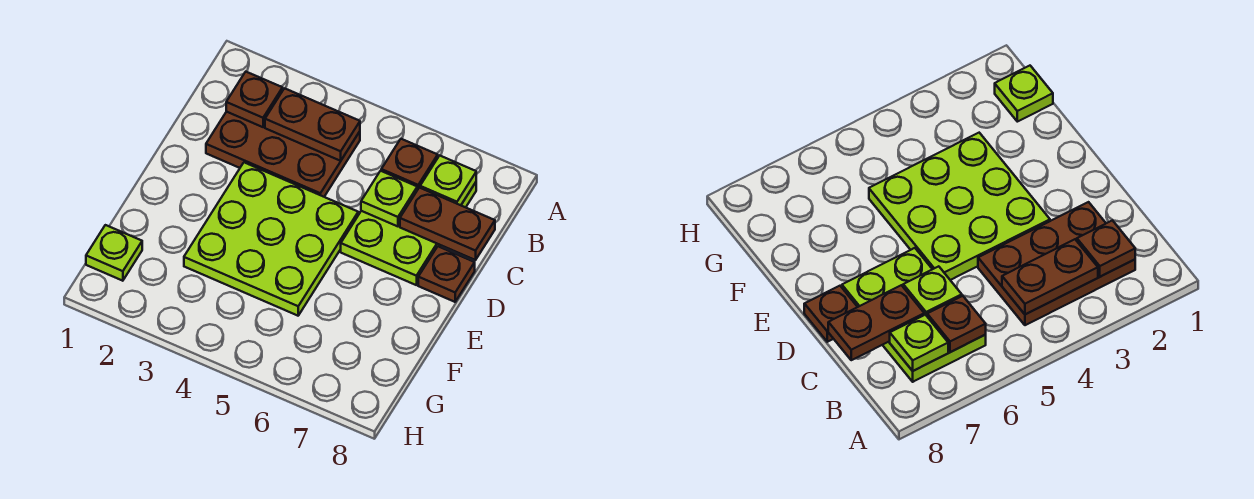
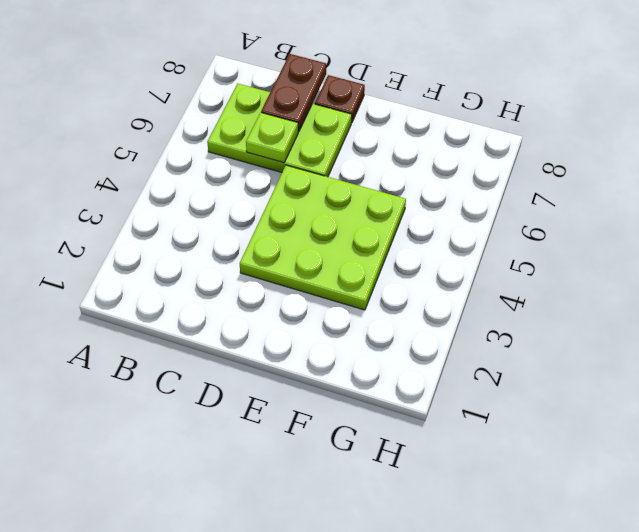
none -> brown 2x3 plate [206,112,360,197]
none -> lime 1x1 plate [86,225,142,281]

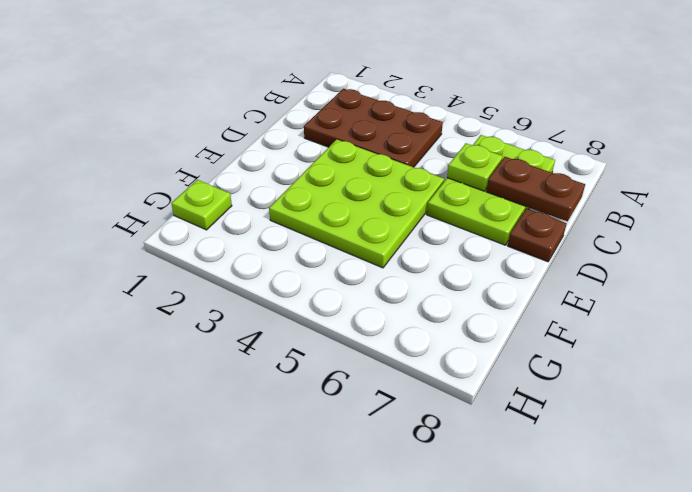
none -> brown 1x1 plate [226,72,283,127]
none -> brown 1x2 plate [265,88,360,161]

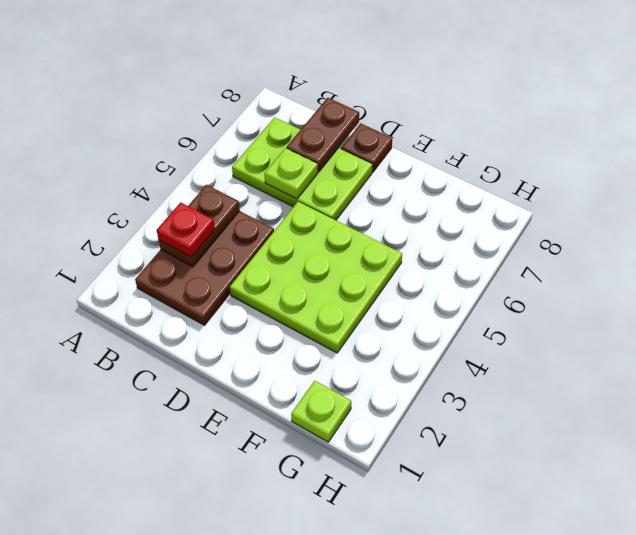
red 1x1 plate [157,202,215,257] -> none
none -> brown 1x1 plate [226,72,283,127]
none -> brown 1x1 plate [381,139,438,190]

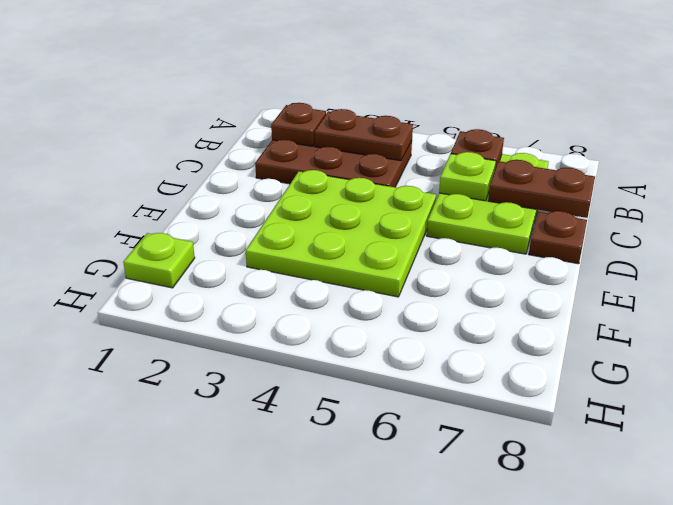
none -> lime 1x1 plate [420,156,476,205]

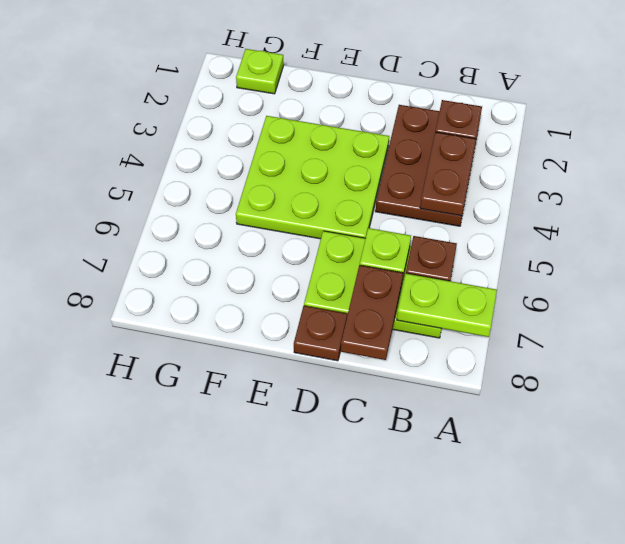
lime 1x2 plate [397,273,497,337] -> lime 1x1 plate [420,156,476,205]

